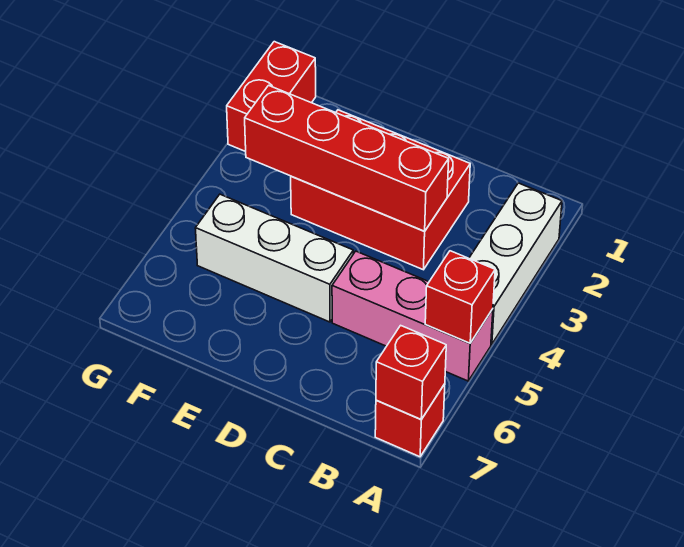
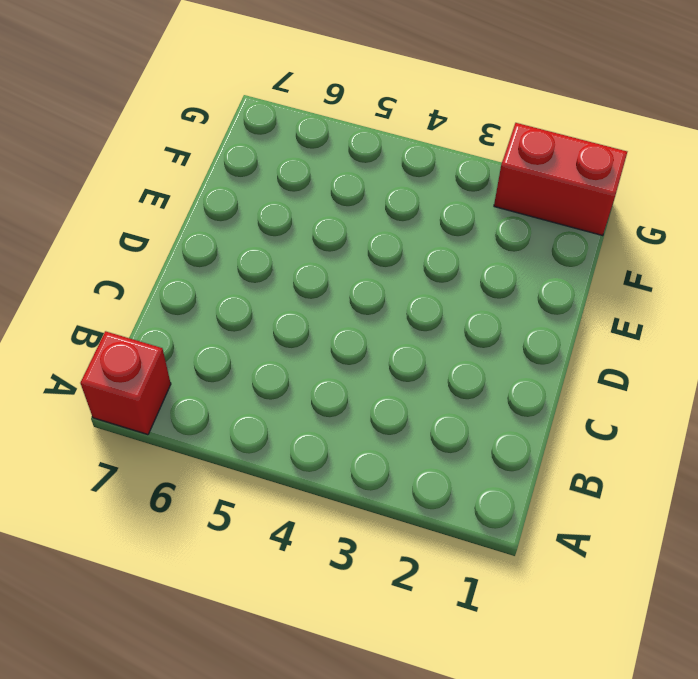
none -> white 1x3 brick [469,183,562,344]
none -> pink 1x3 brick [332,251,493,381]

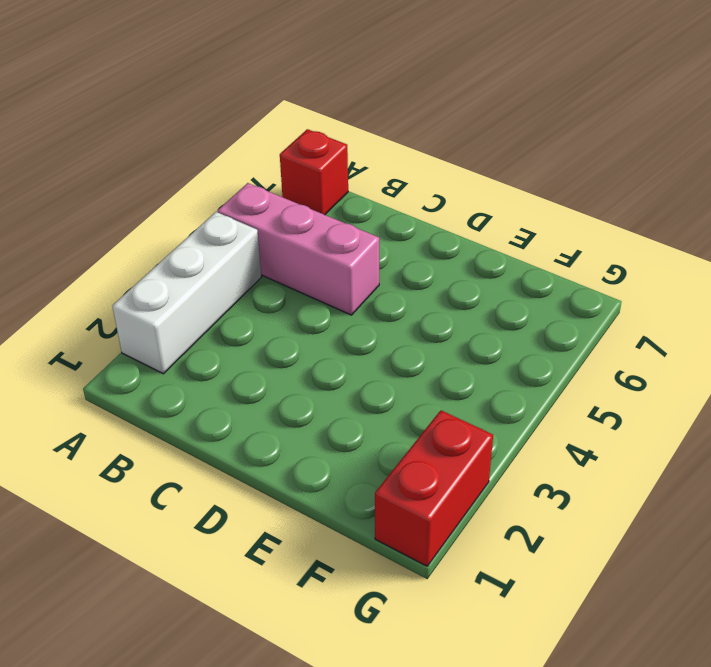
none -> red 2x3 brick [291,110,470,270]
none -> white 1x3 brick [195,194,353,322]

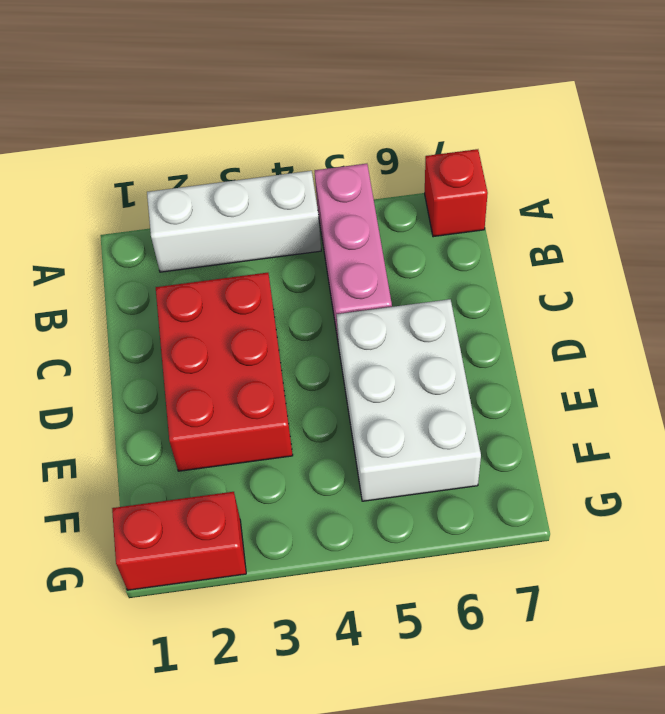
white 2x3 brick [336,299,481,501] -> white 1x3 brick [195,194,353,322]
none -> red 1x1 brick [425,251,495,343]
none -> red 1x1 brick [376,325,446,419]

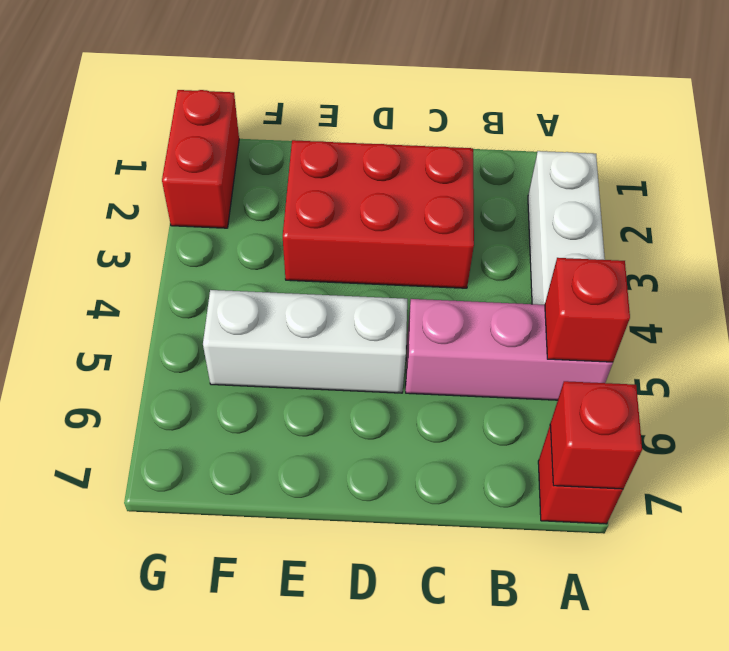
none -> red 1x4 brick [245,85,449,231]

